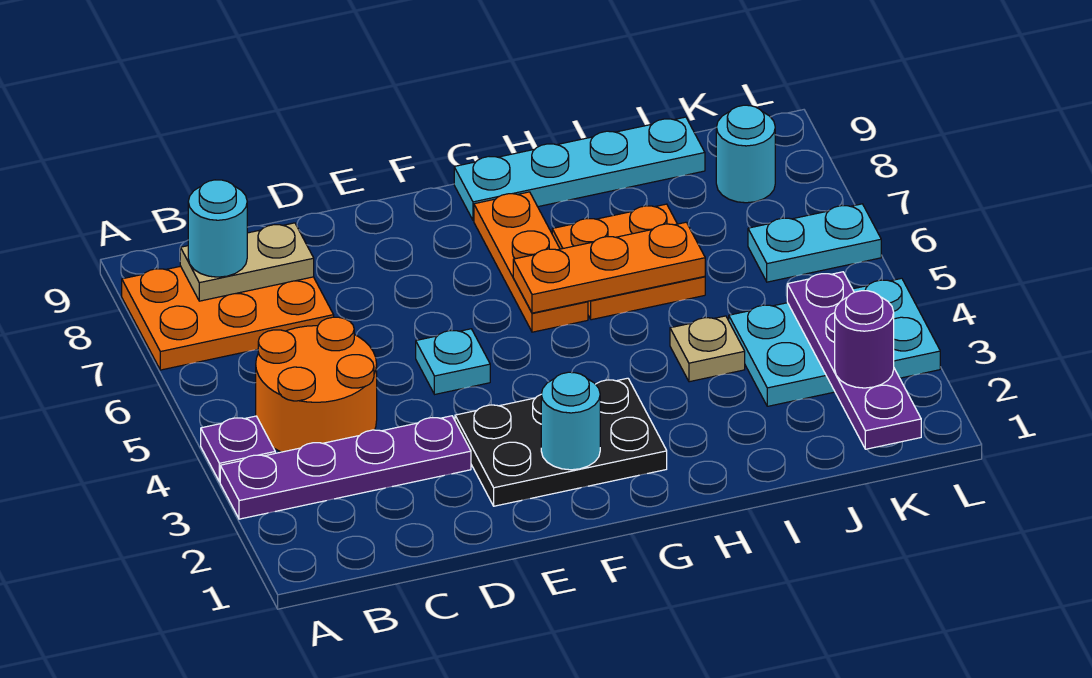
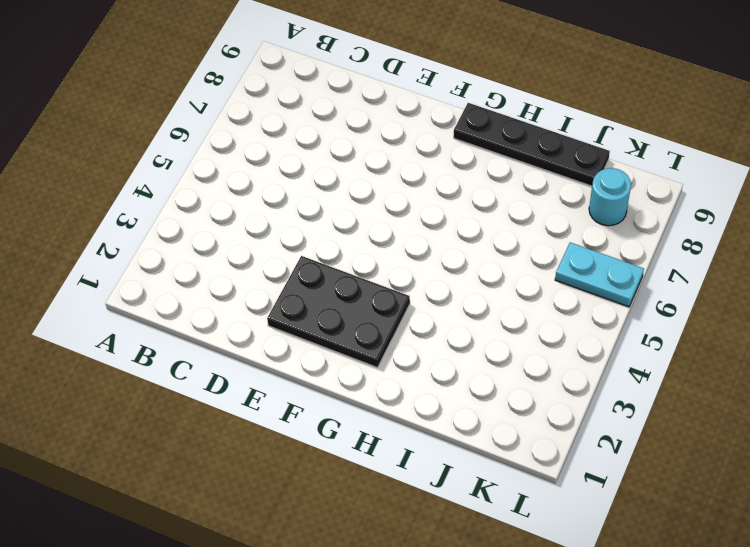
black 1x4 plate [454,103,610,186] -> cyan 1x4 plate [454,117,705,220]
none -> purple 1x4 plate [220,416,471,519]
none -> purple 1x1 plate [201,416,275,482]
none -> orange 2x3 plate [122,266,334,370]

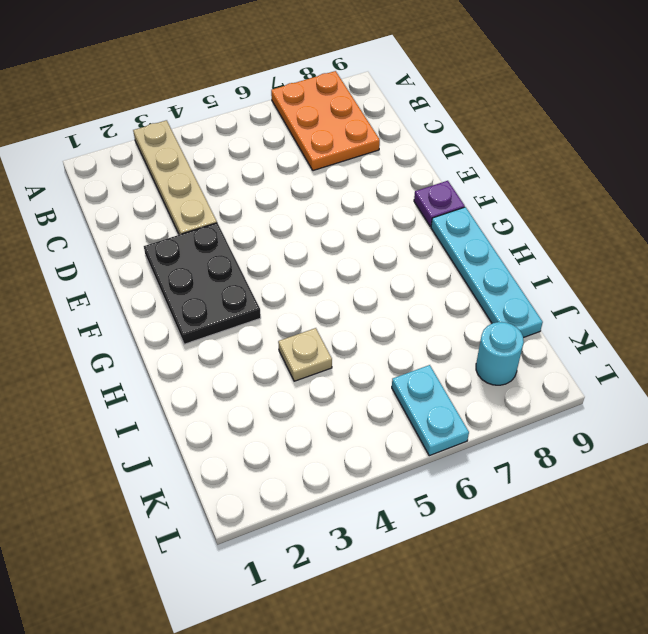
tan 1x4 plate [133,120,217,235] -> purple 1x4 plate [220,416,471,519]
purple 1x1 plate [414,181,465,227] -> purple 1x1 plate moved to [201,416,275,482]
none -> orange 2x2 round brick [256,317,377,452]
none -> cyan 1x1 plate [416,329,490,394]
none -> orange 1x3 plate [474,192,588,332]

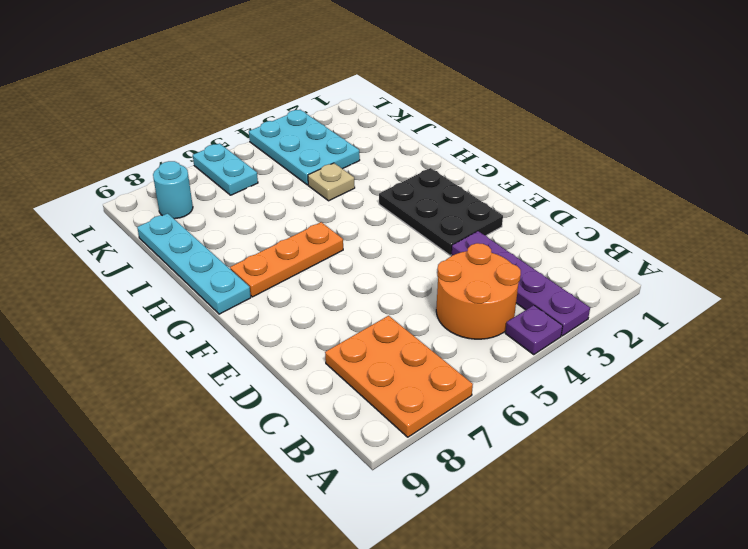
none -> cyan 1x1 plate [416,329,490,394]
none -> orange 2x2 plate [552,204,705,320]
none -> tan 1x2 plate [180,223,314,301]

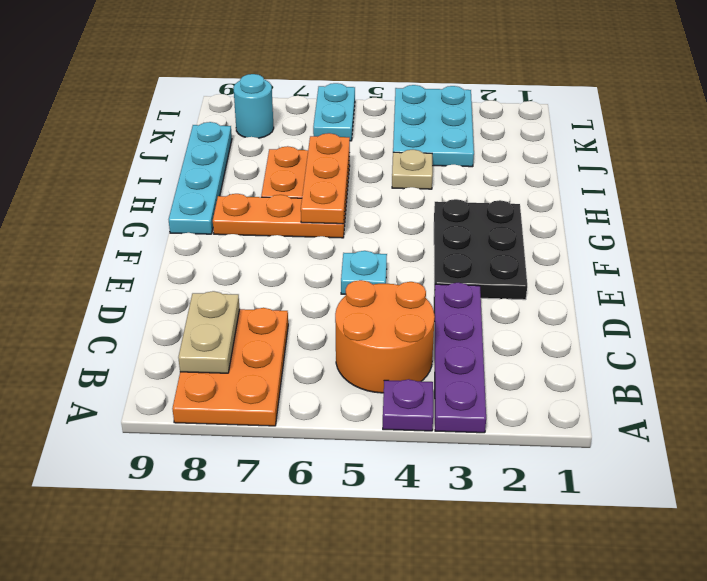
none -> cyan 1x1 round brick [541,372,600,470]
none -> purple 1x4 plate [787,272,921,449]
none -> cyan 1x1 round brick [188,180,247,277]

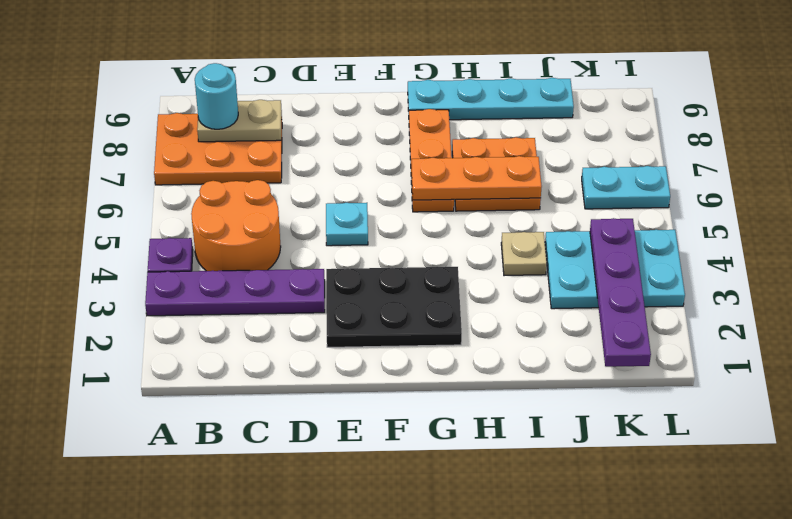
none -> cyan 1x1 round brick [716,105,775,203]
none -> cyan 1x1 round brick [541,372,600,470]
none -> purple 1x1 round brick [835,291,894,388]

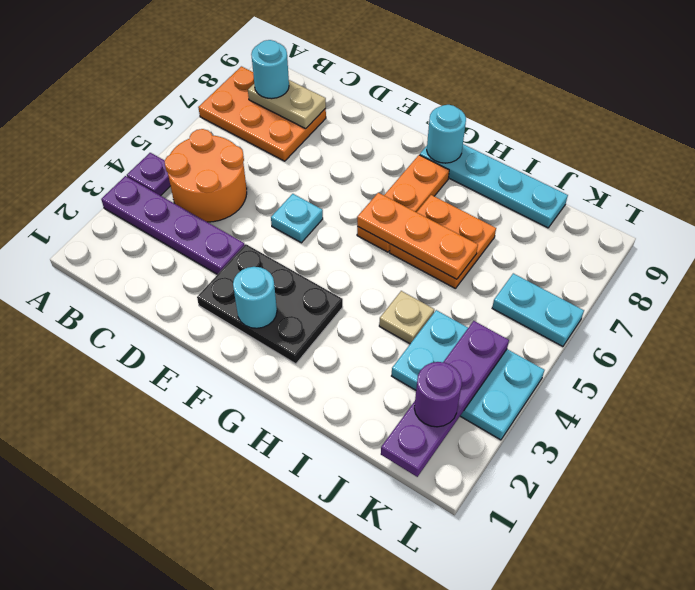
cyan 1x1 round brick [427,105,466,163] -> cyan 1x1 round brick moved to [716,105,775,203]

